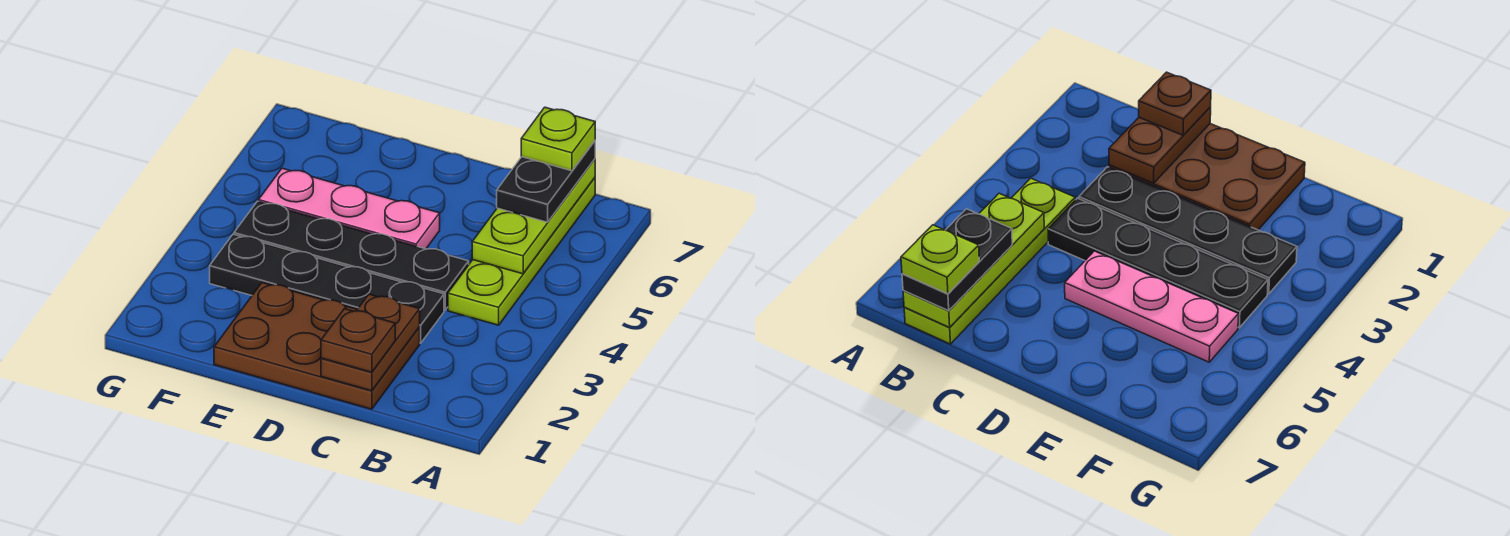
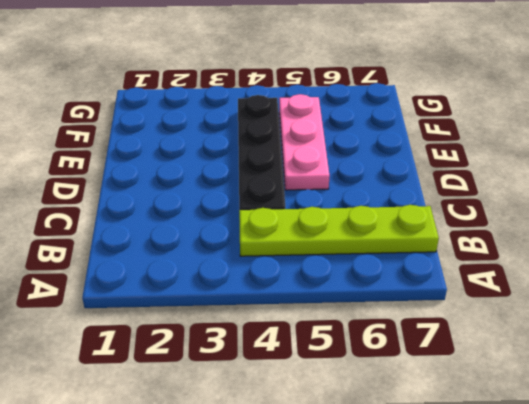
none -> brown 2x3 plate [214,283,420,409]
none -> black 1x4 plate [210,234,444,343]

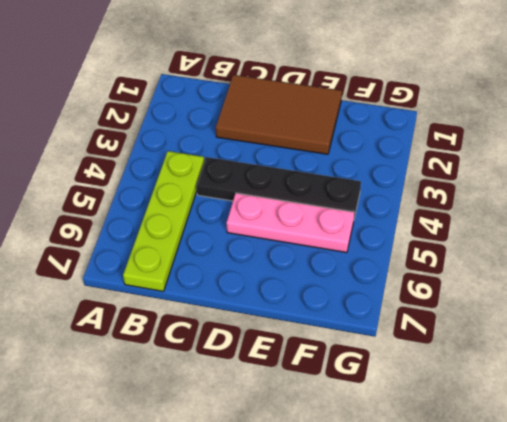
brown 2x3 tile [216,75,342,154] -> brown 2x3 plate [214,283,420,409]
none -> black 1x4 plate [210,234,444,343]
none -> lime 1x3 plate [472,159,595,274]

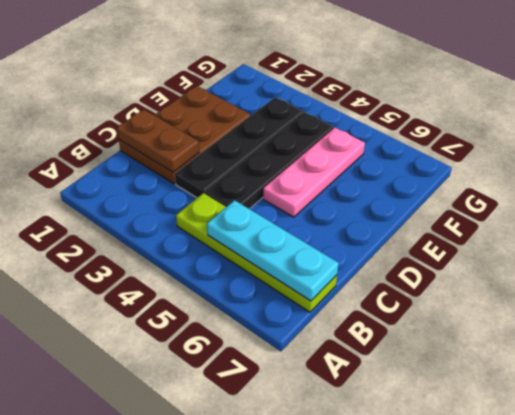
cyan 1x3 plate [207,200,339,301] -> lime 1x3 plate [472,159,595,274]
none -> black 1x2 plate [497,141,595,222]
none -> brown 1x1 plate [321,309,395,372]

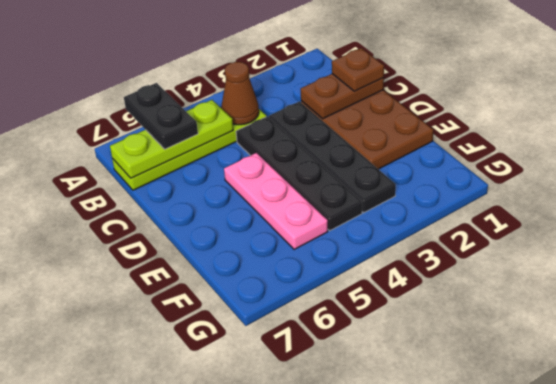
black 1x2 plate [124,83,198,149] -> black 1x2 plate turned to [497,141,595,222]
brown 1x1 cone [221,62,259,125] -> none
none -> lime 1x1 plate [521,107,595,171]

